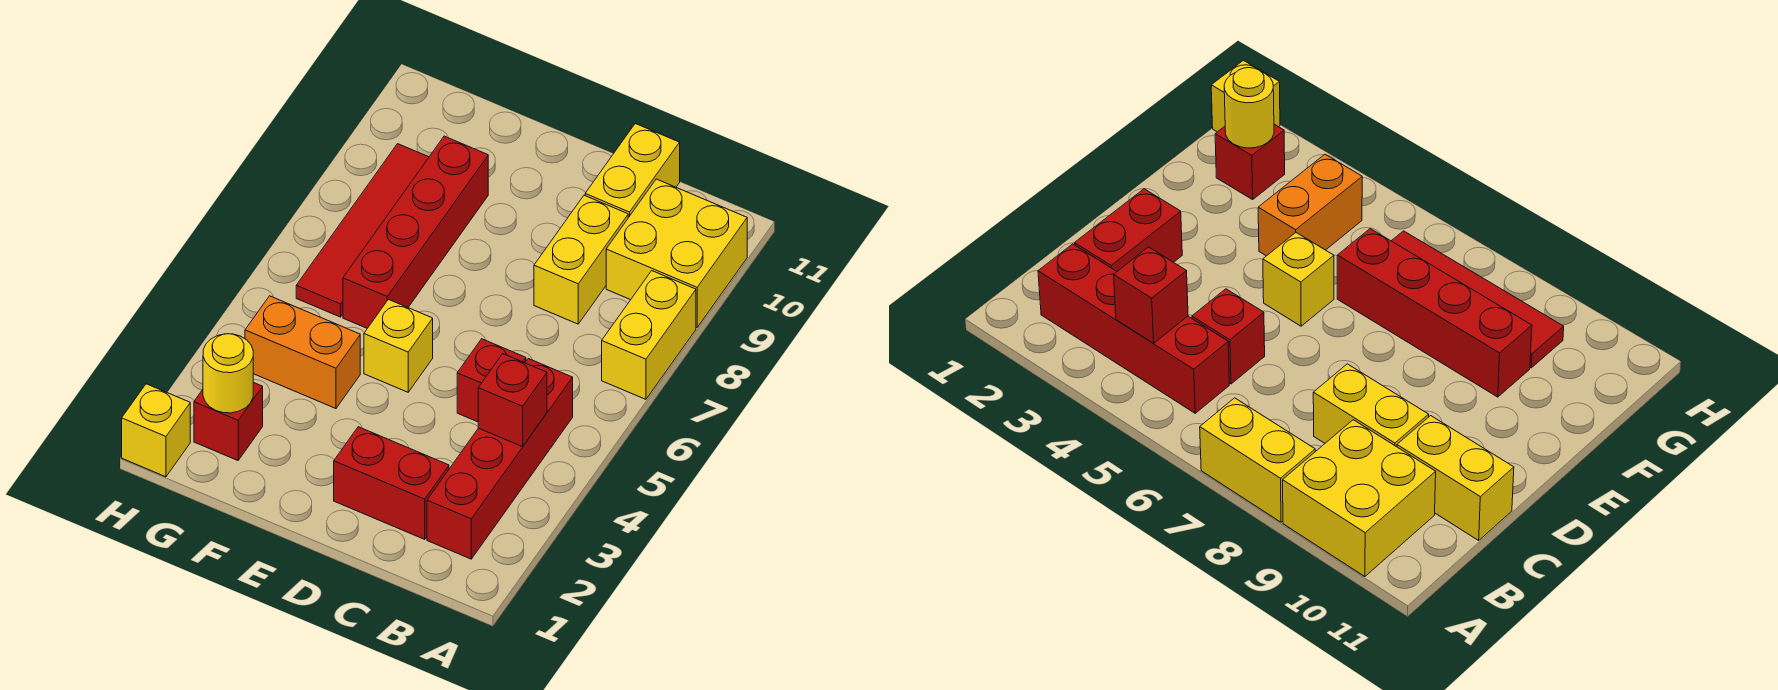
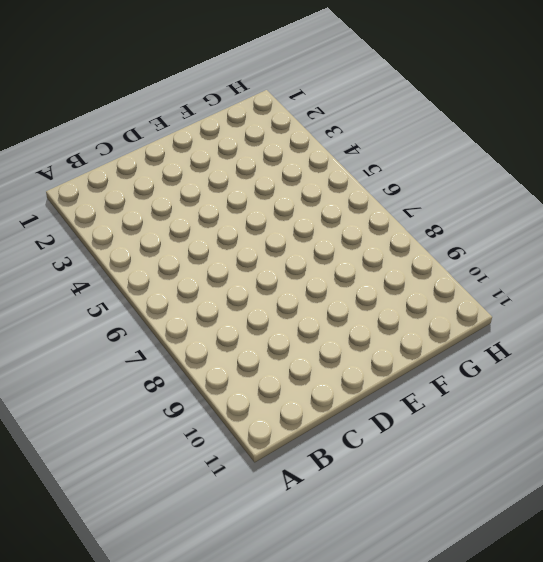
none -> yellow 1x2 brick [602,271,696,399]
none -> yellow 2x2 brick [606,179,747,328]
none -> red 1x4 brick [427,359,573,559]

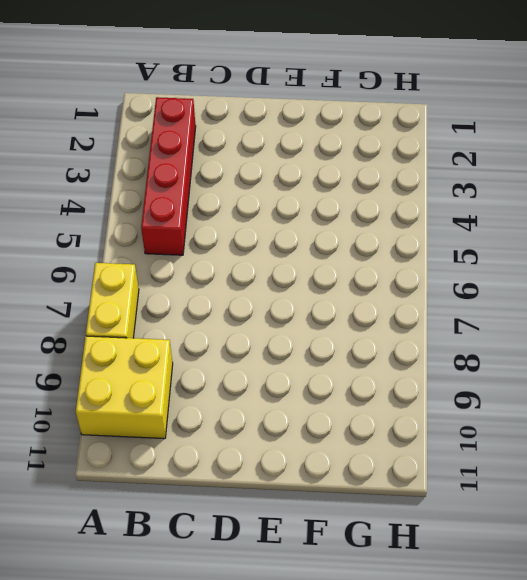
none -> red 1x2 brick [334,427,449,539]
none -> red 1x1 brick [457,339,526,422]
none -> yellow 1x2 brick [534,195,628,324]

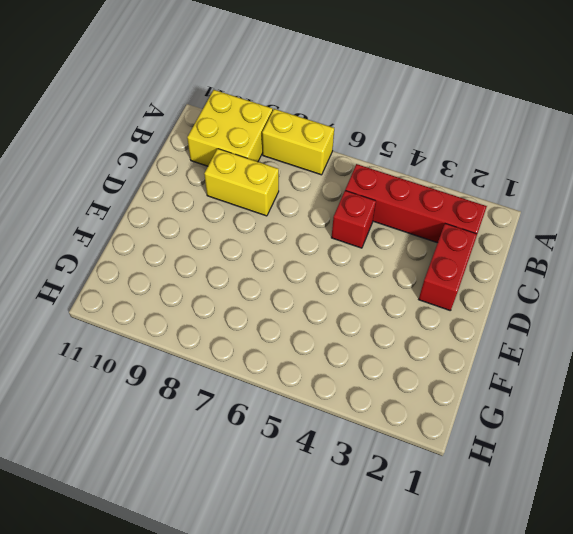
none -> yellow 1x2 brick [585,124,680,218]
none -> yellow 1x1 brick [364,299,433,392]
none -> orange 1x2 brick [245,296,360,409]

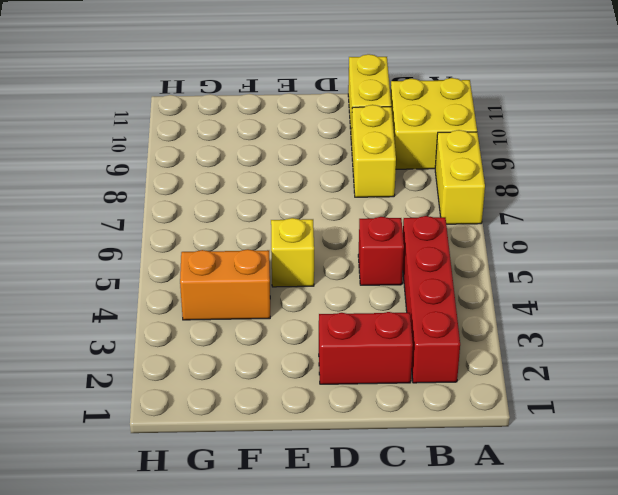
none -> red 1x4 brick [343,136,488,328]
none -> red 1x1 brick [194,382,263,460]
none -> red 1x4 tile [296,144,429,317]

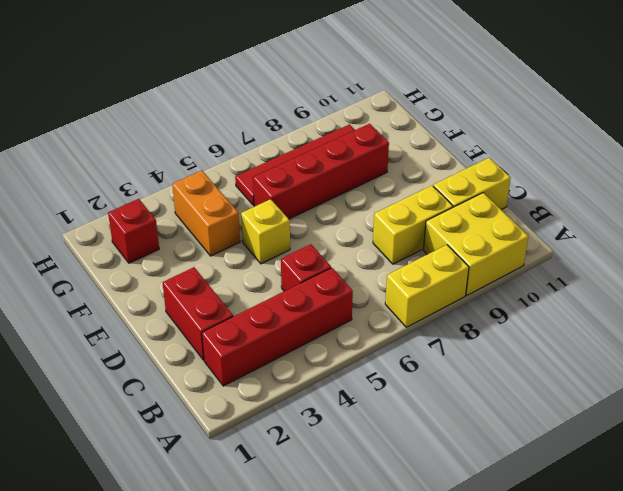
none -> yellow 1x1 brick [122,384,190,477]
none -> red 1x1 brick [478,354,547,447]
none -> yellow 1x1 round brick [203,334,253,413]

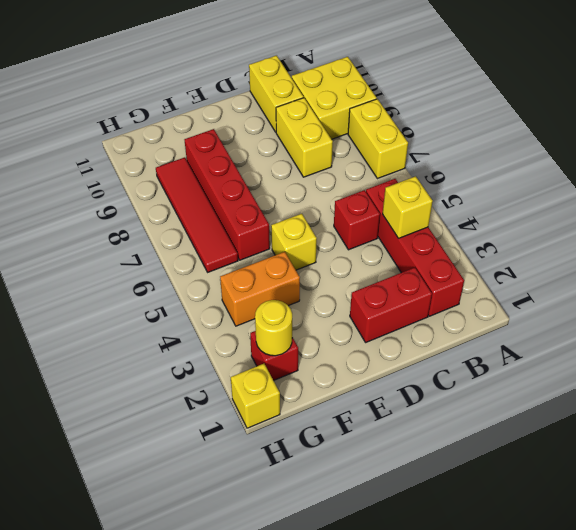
yellow 1x1 brick [383,176,433,238] -> red 1x1 brick [478,354,547,447]

